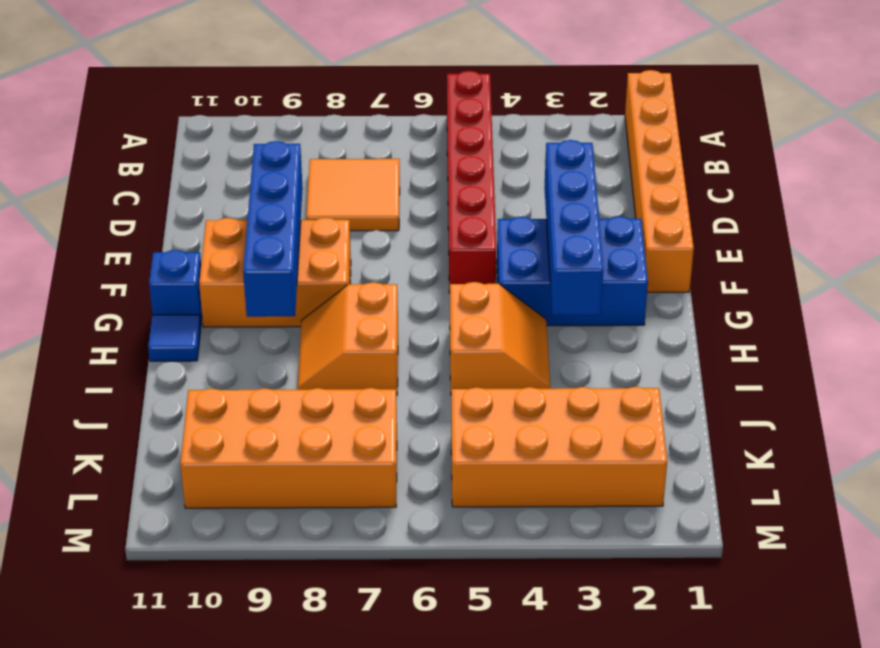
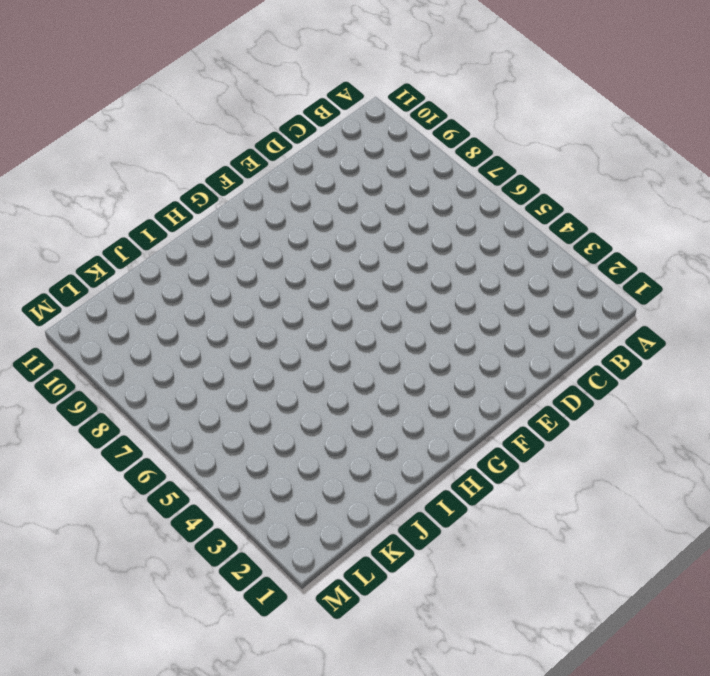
none -> orange 1x6 brick [625,70,694,292]
none -> red 1x6 brick [447,71,496,293]
none -> orange 2x2 tile [306,159,400,231]

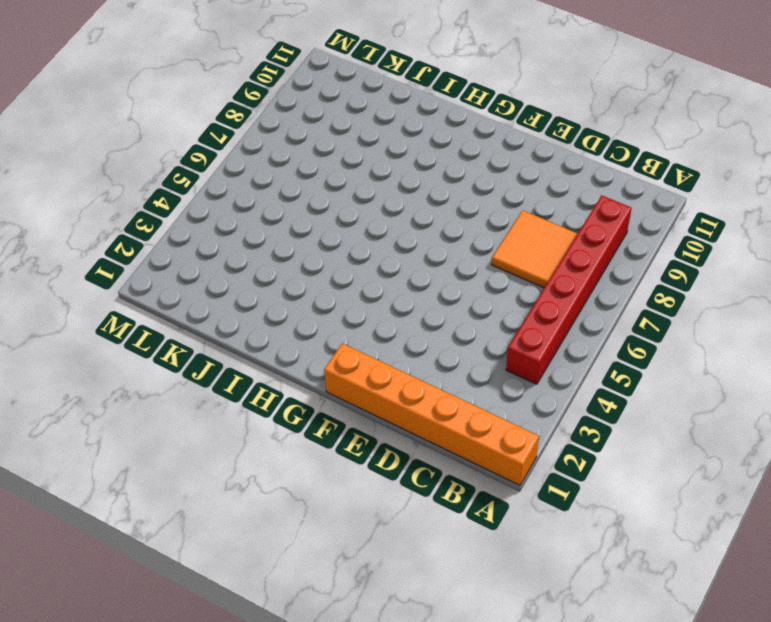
red 1x6 brick [506,195,631,384] -> red 1x6 brick turned to [447,71,496,293]
none -> blue 2x3 brick [497,216,648,326]
none -> orange 2x3 brick [199,217,351,327]
none -> blue 1x1 brick [149,250,202,326]

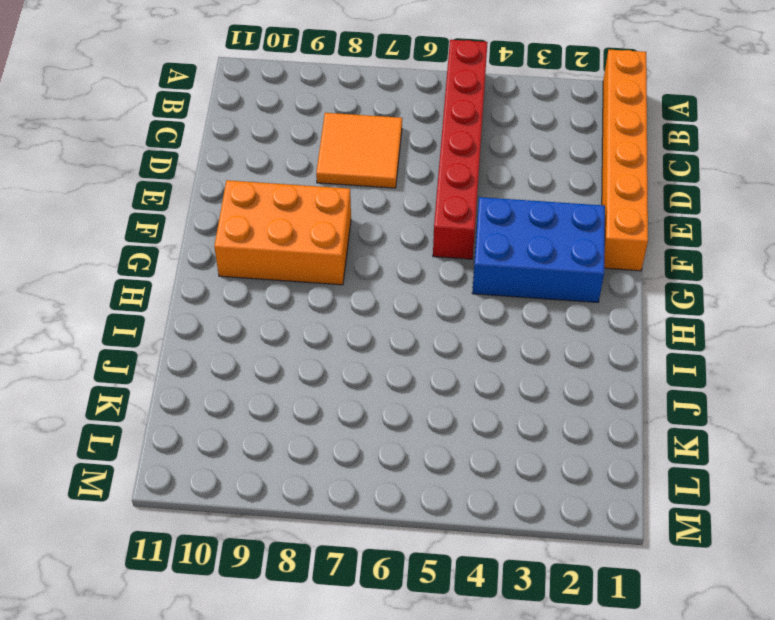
none -> blue 1x1 brick [149,250,202,326]
none -> orange 2x2 slope [450,282,550,389]
none -> orange 2x2 slope [298,282,398,395]

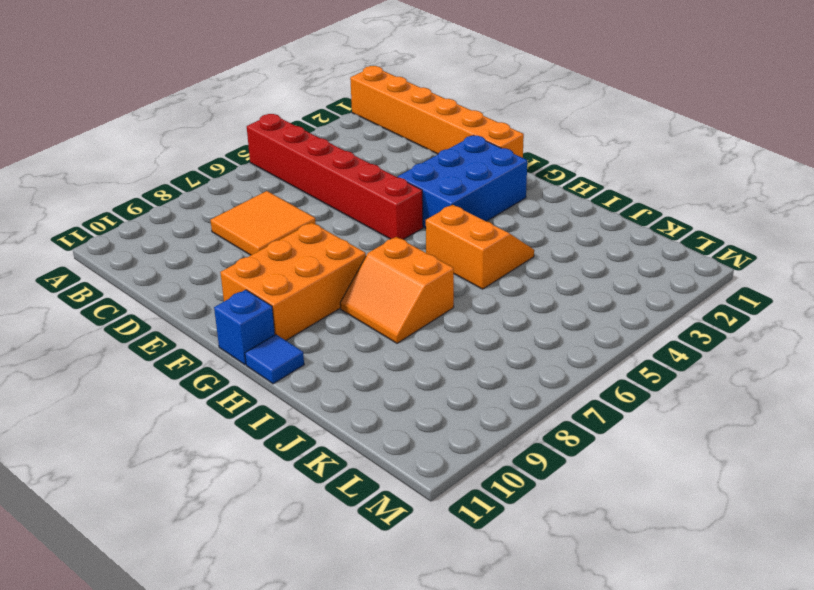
none -> orange 2x4 brick [451,387,667,507]
none -> orange 2x4 brick [180,388,397,508]
none -> blue 1x4 brick [544,140,604,315]

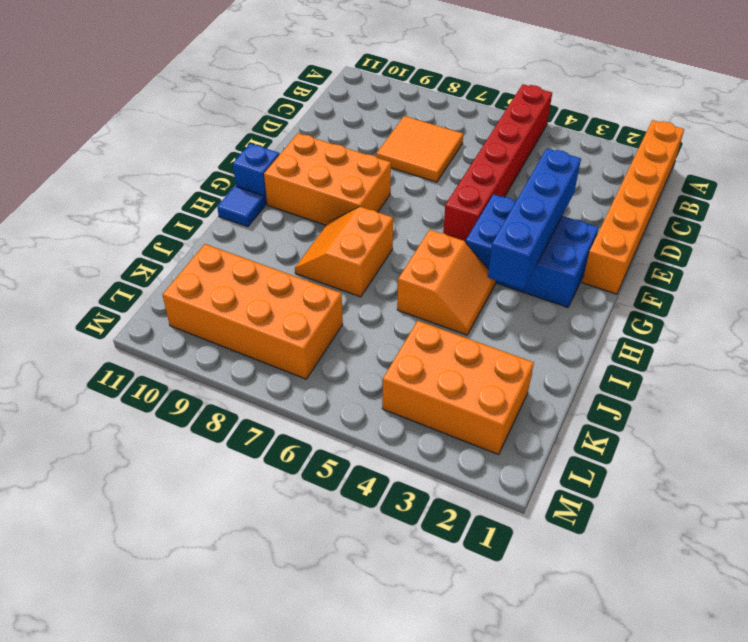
orange 2x3 brick [382,321,534,454] -> orange 2x4 brick [451,387,667,507]
none -> blue 1x4 brick [243,141,303,317]

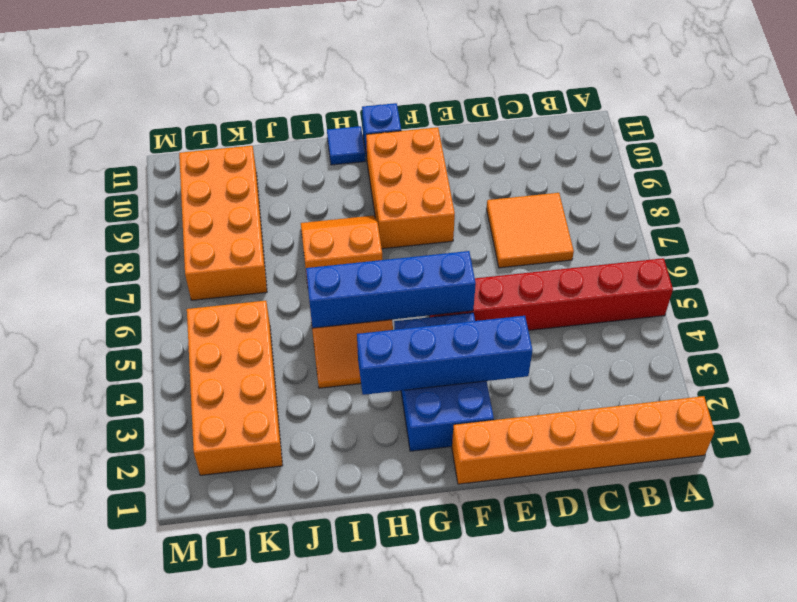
blue 1x4 brick [306,251,476,328] -> blue 1x4 brick moved to [243,141,303,317]

